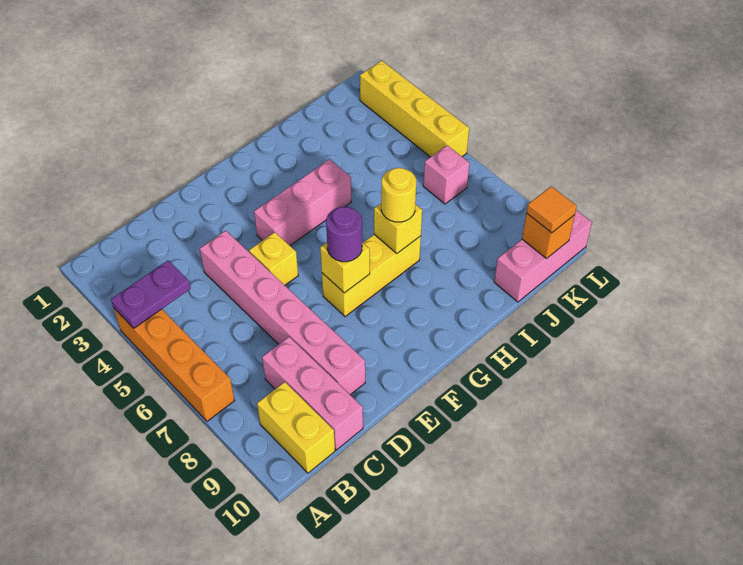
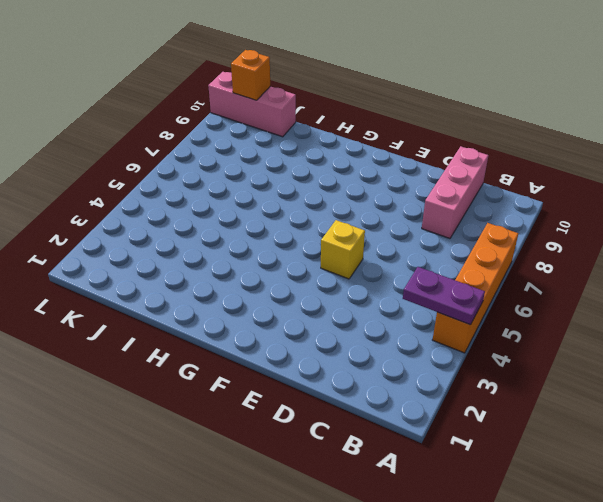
none -> yellow 1x2 brick [257,382,335,473]
none -> pink 1x6 brick [200,231,365,395]
none -> pink 1x3 brick [254,159,351,246]

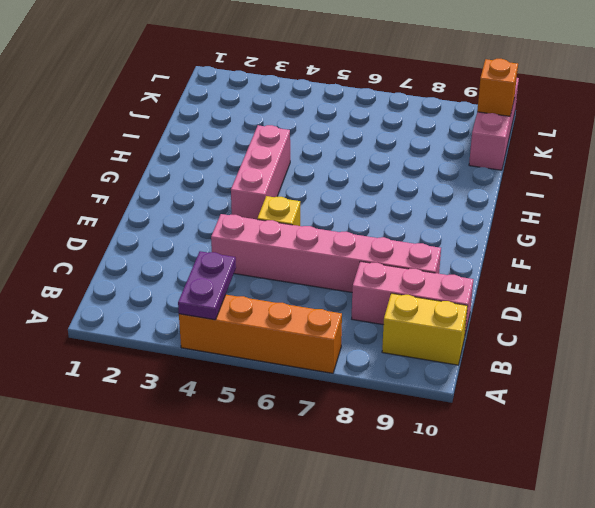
none -> yellow 1x3 brick [322,235,421,317]
none -> pink 1x1 brick [423,145,469,204]
none -> yellow 1x4 brick [360,61,469,157]

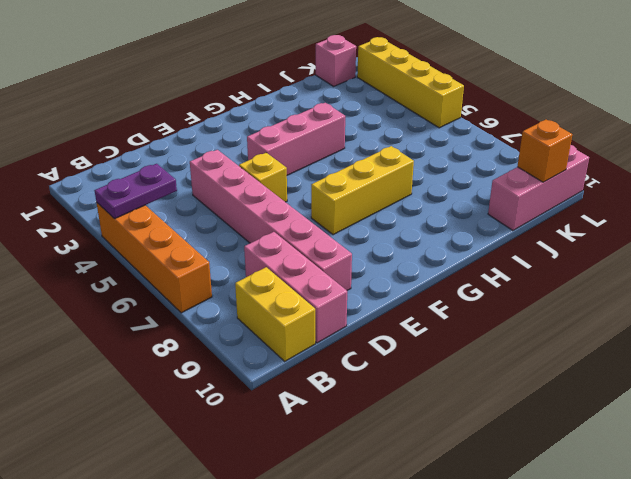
pink 1x1 brick [316,35,356,86] -> pink 1x1 brick moved to [423,145,469,204]
none -> yellow 1x1 brick [320,243,370,293]
none -> yellow 1x1 brick [374,204,422,253]
none -> purple 1x1 round brick [326,207,362,262]

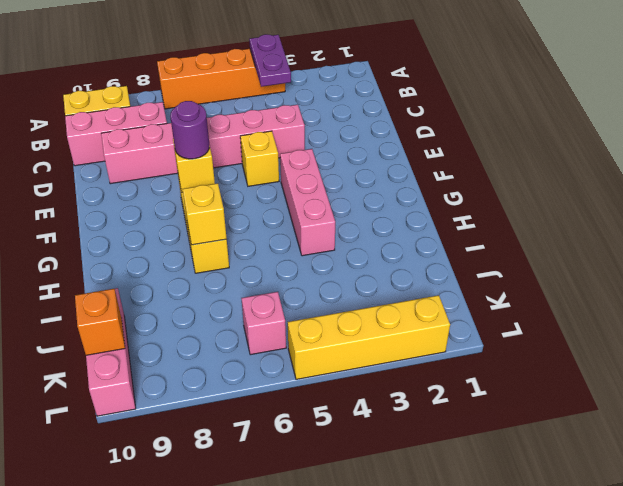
none -> yellow 1x1 round brick [381,168,416,222]
none -> orange 1x1 tile [526,186,577,233]

